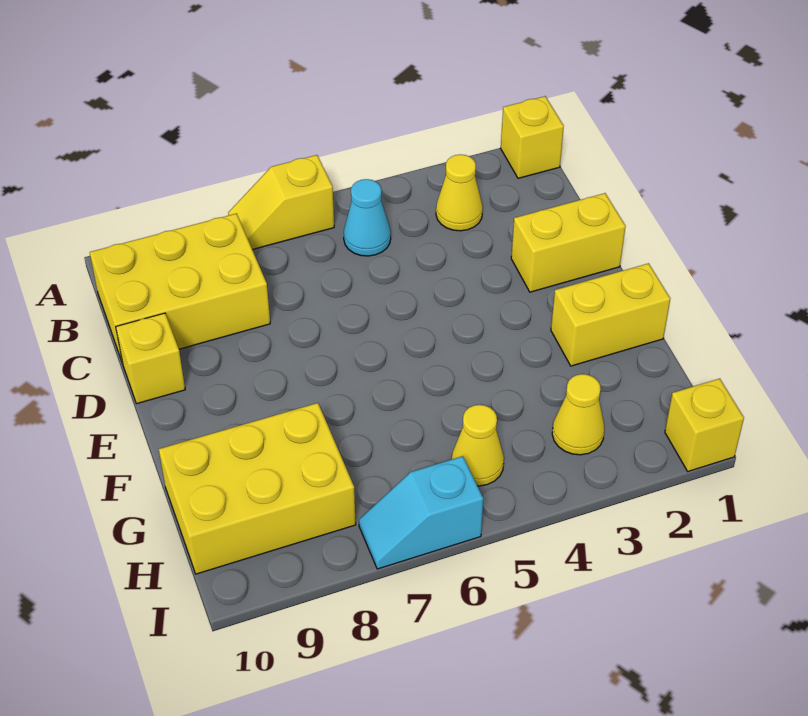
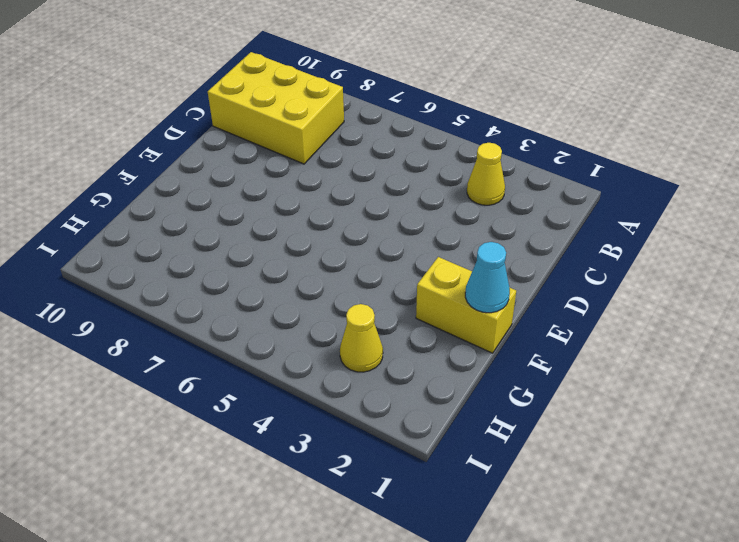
cyan 1x1 cone [465,242,510,313] -> cyan 1x1 cone moved to [344,179,391,256]
none -> yellow 1x1 brick [501,96,564,178]
none -> yellow 1x2 slope [228,155,334,250]
none -> yellow 1x2 brick [511,193,626,292]

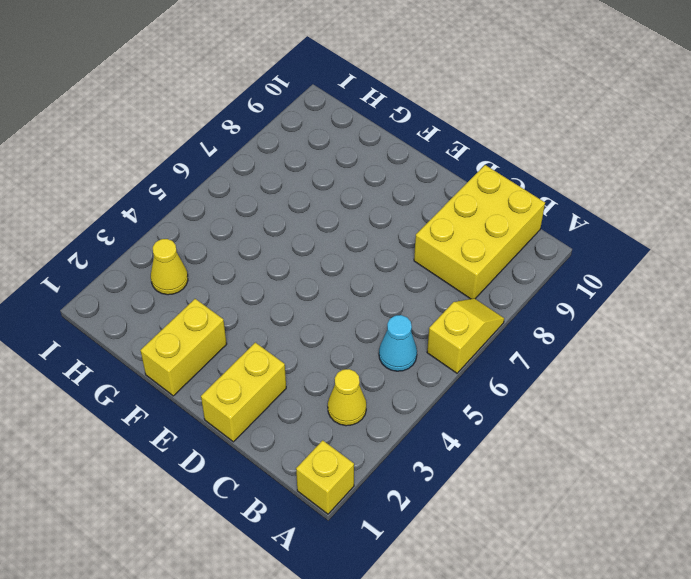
none -> yellow 1x1 brick [116,313,185,404]
none -> yellow 2x3 brick [159,403,356,574]
none -> yellow 1x1 cone [452,405,504,486]

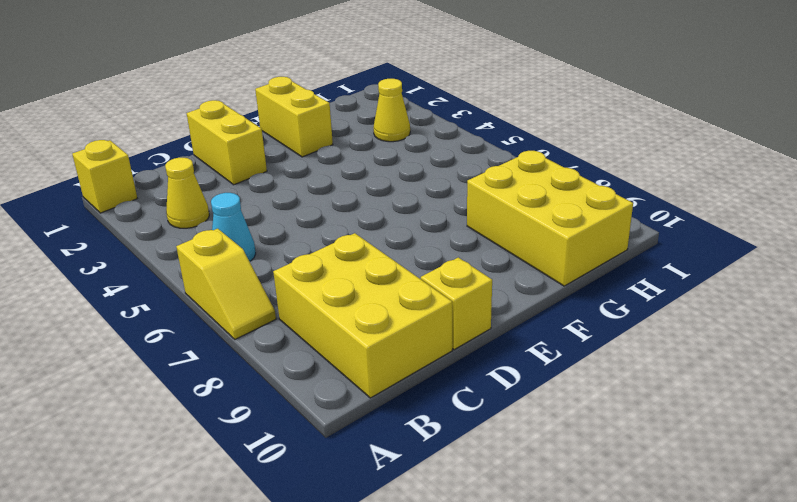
none -> yellow 1x1 cone [452,405,504,486]
none -> yellow 1x1 brick [665,379,744,471]
none -> cyan 1x2 slope [359,456,483,569]

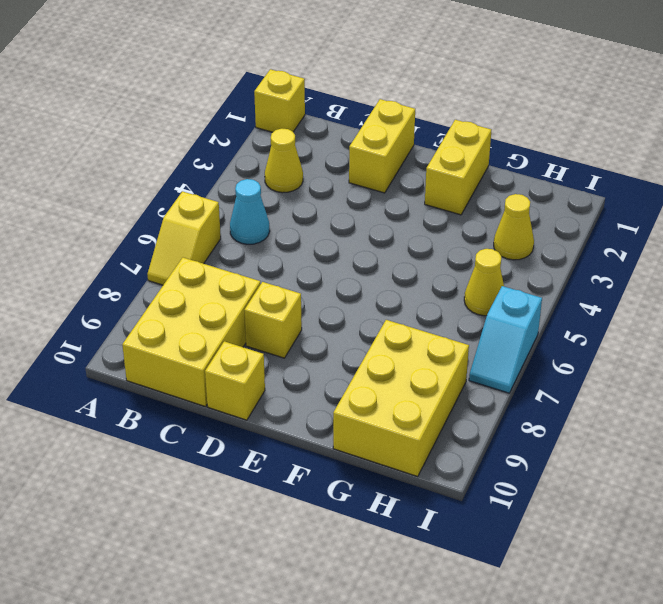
yellow 1x1 brick [244,282,302,358] -> yellow 1x1 brick moved to [665,379,744,471]

